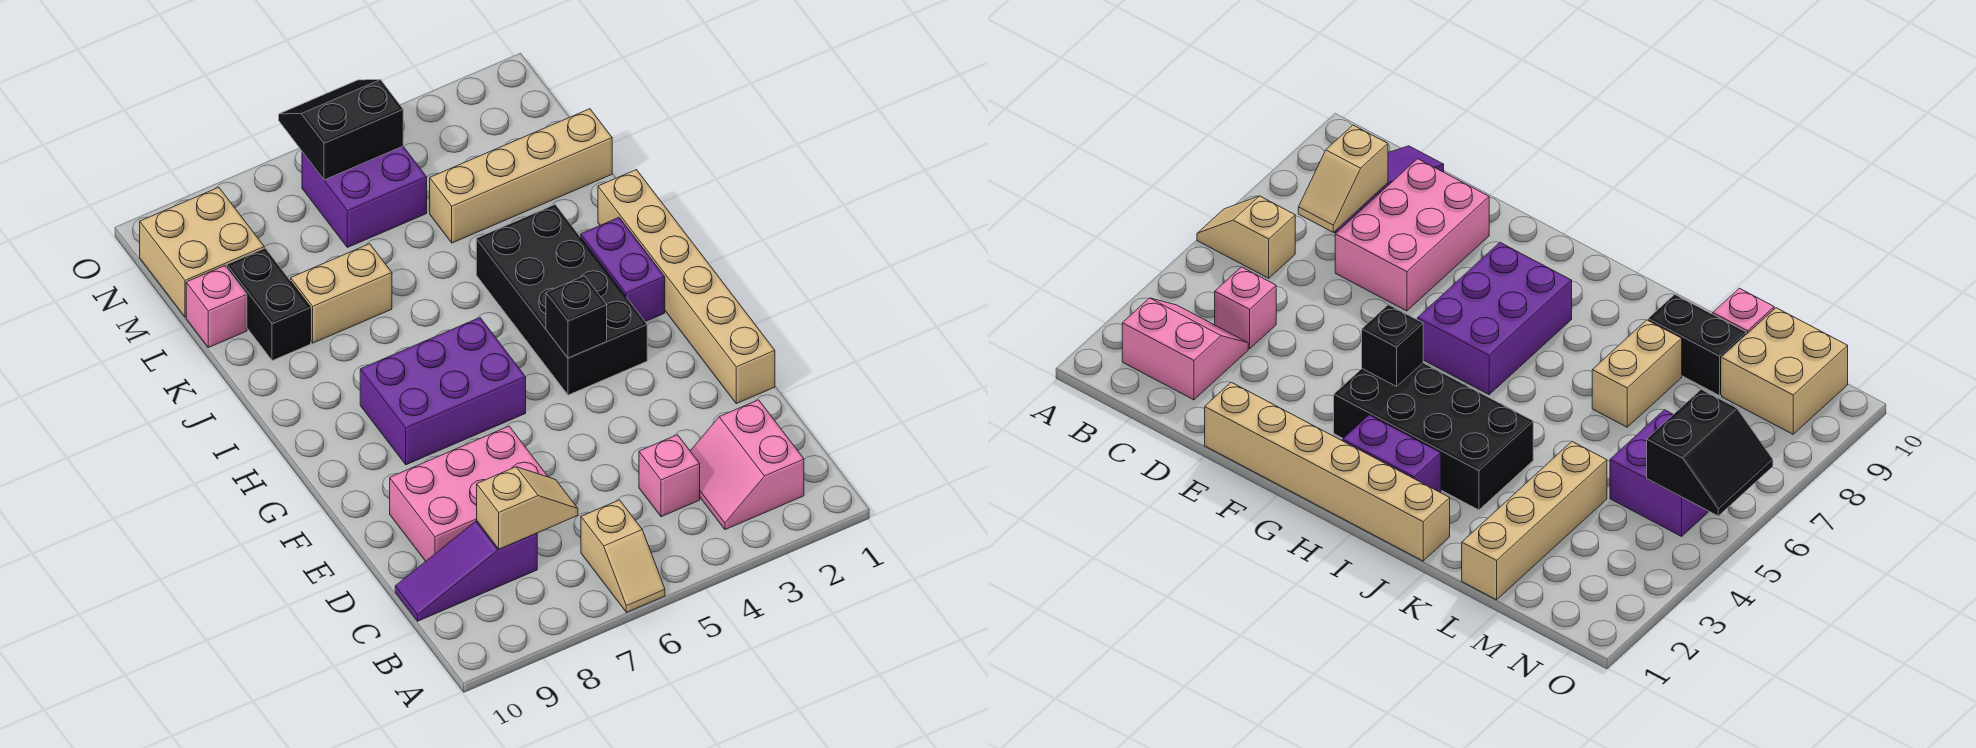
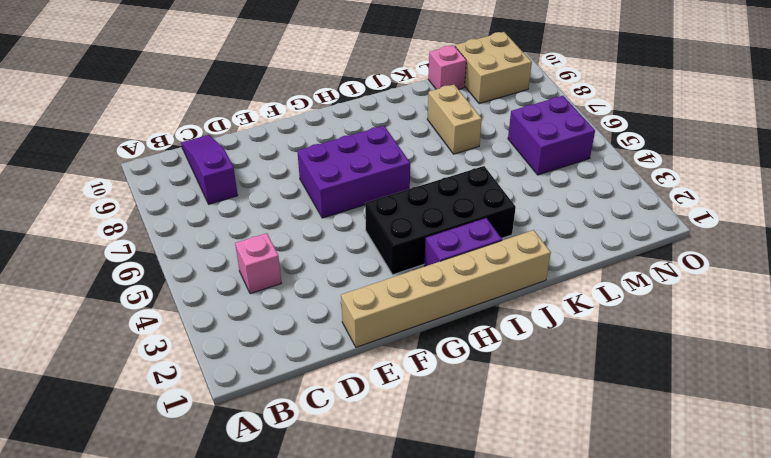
purple 2x3 brick [297,126,410,218] -> purple 2x3 brick turned to [360,318,526,465]
none -> tan 1x2 slope [581,500,665,612]
none -> pink 2x2 slope [691,400,804,530]
none -> pink 2x3 brick [390,426,548,561]

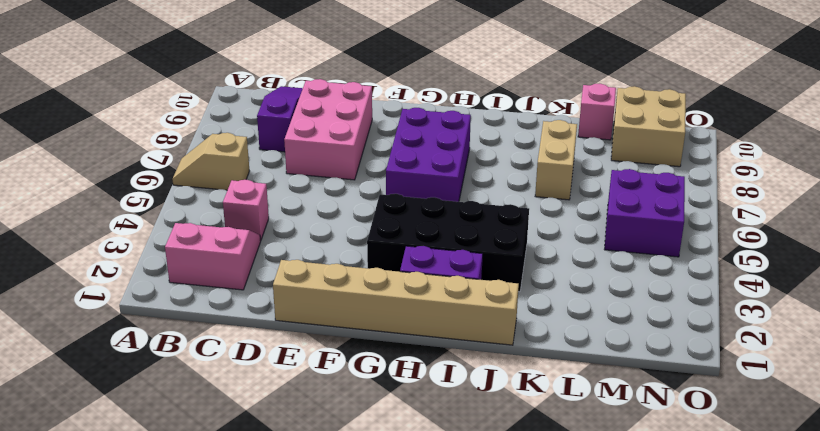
none -> black 1x2 brick [227,248,311,361]
none -> tan 1x4 brick [430,109,612,243]
none -> tan 1x2 slope [477,467,578,549]

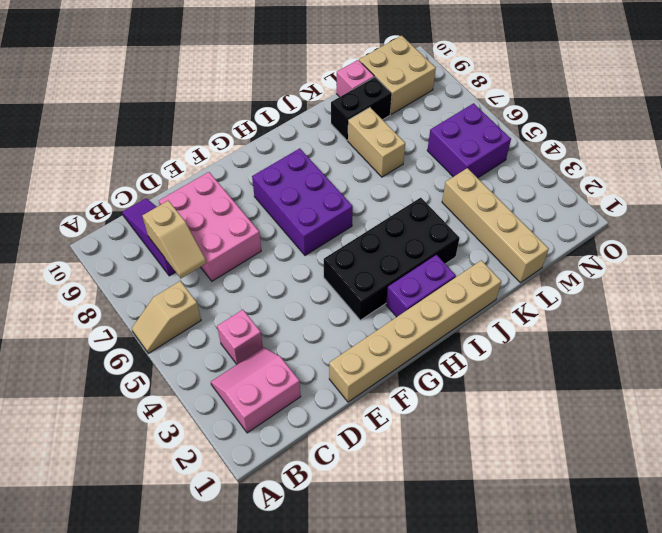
none -> black 1x1 brick [546,276,607,358]
none -> black 2x2 slope [279,80,403,180]

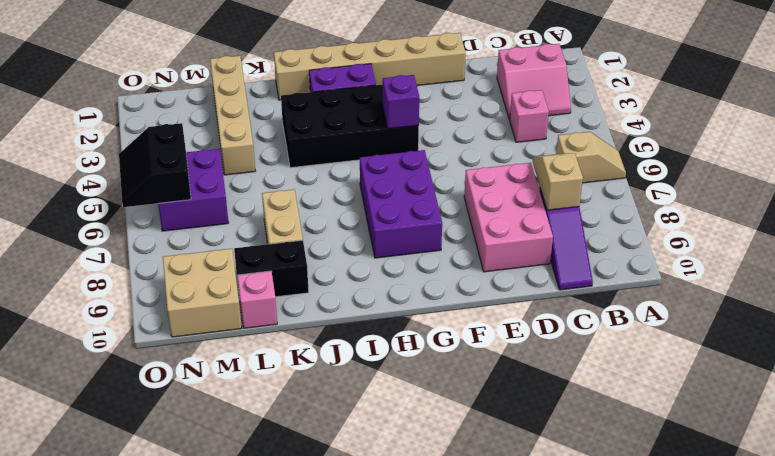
purple 1x1 brick [383,75,419,129] -> black 1x1 brick [546,276,607,358]

